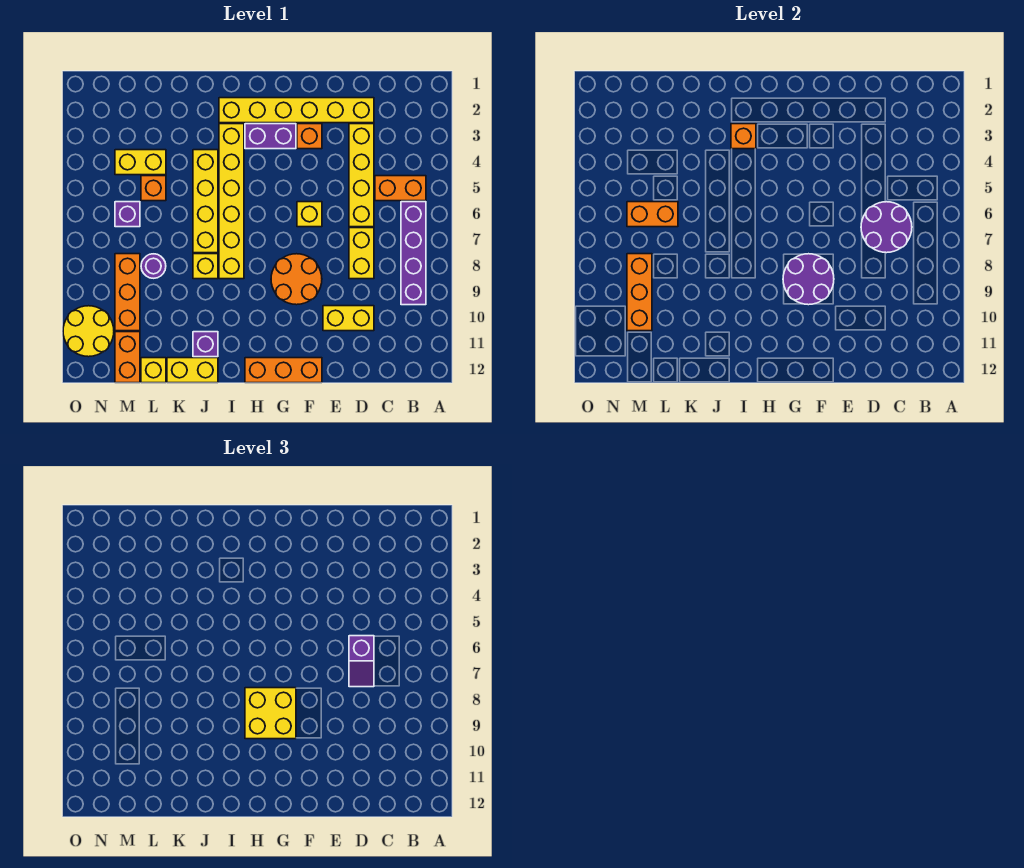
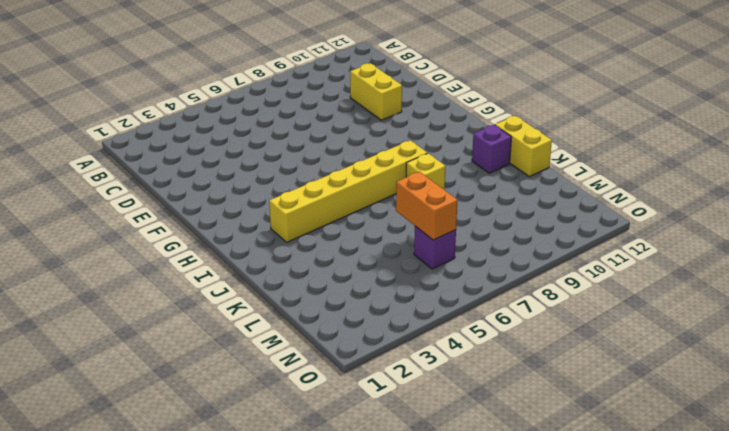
none -> orange 1x2 brick [375,176,426,201]
none -> purple 1x4 brick [401,202,426,305]
none -> yellow 1x6 brick [219,98,374,123]
none -> yellow 1x4 brick [349,124,374,227]

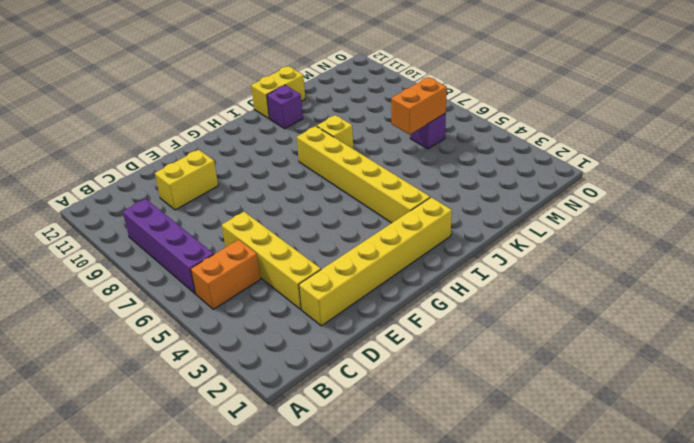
none -> yellow 1x2 brick [349,228,374,279]
none -> orange 1x1 brick [297,124,322,149]
none -> yellow 1x1 brick [297,202,322,227]
none -> orange 2x2 round brick [271,254,322,305]

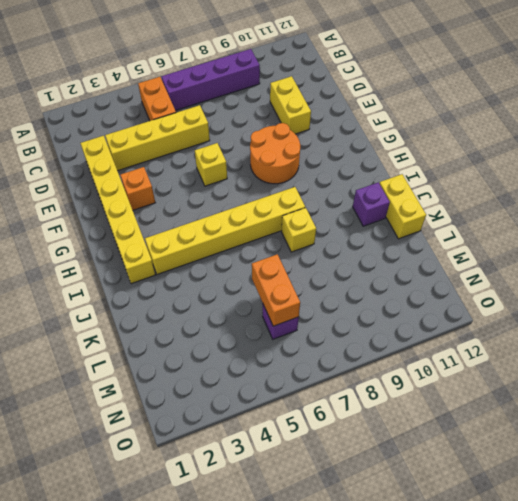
none -> yellow 1x2 brick [349,228,374,279]
none -> orange 1x3 brick [245,358,322,383]
none -> purple 1x2 brick [245,124,296,149]
none -> yellow 1x4 brick [193,150,218,253]

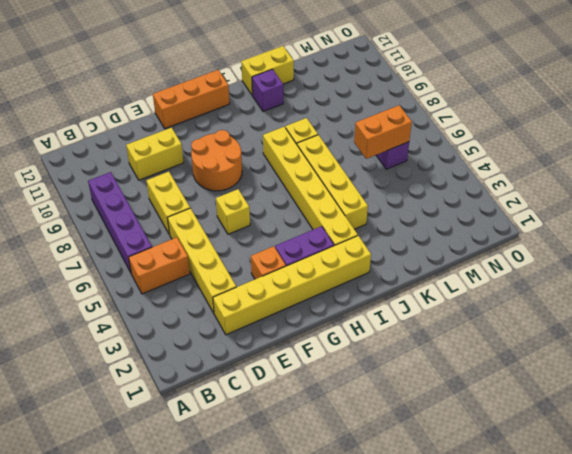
none -> yellow 1x2 brick [115,150,166,175]
none -> orange 1x1 brick [141,176,166,201]
none -> purple 1x1 round brick [141,254,166,278]
none -> yellow 1x1 brick [141,358,166,383]

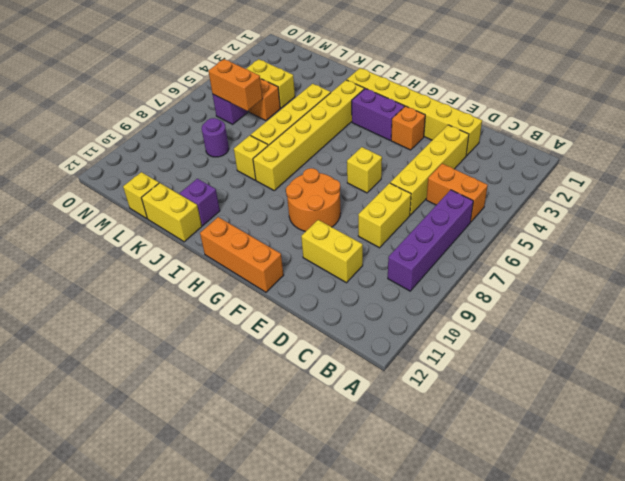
none -> orange 1x3 brick [115,254,140,331]
none -> orange 1x2 brick [115,332,140,383]
none -> yellow 2x2 round brick [63,306,114,357]
none -> purple 2x2 round brick [861,202,912,253]

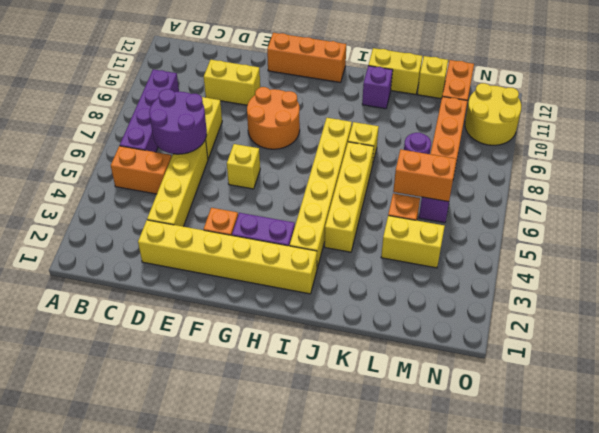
none -> purple 2x2 round brick [783,254,834,305]
none -> orange 1x1 brick [731,124,756,149]
none -> orange 1x3 brick [627,254,652,331]
none -> purple 1x2 slope [349,636,374,687]

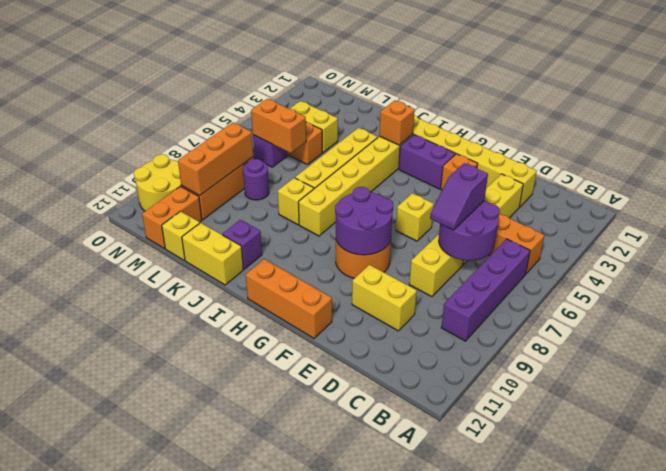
none -> yellow 2x2 brick [245,688,296,739]

